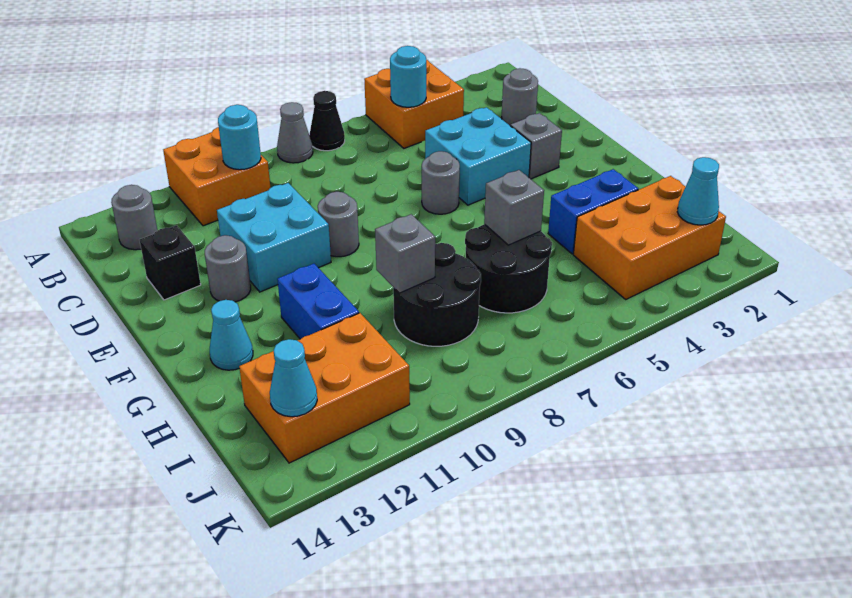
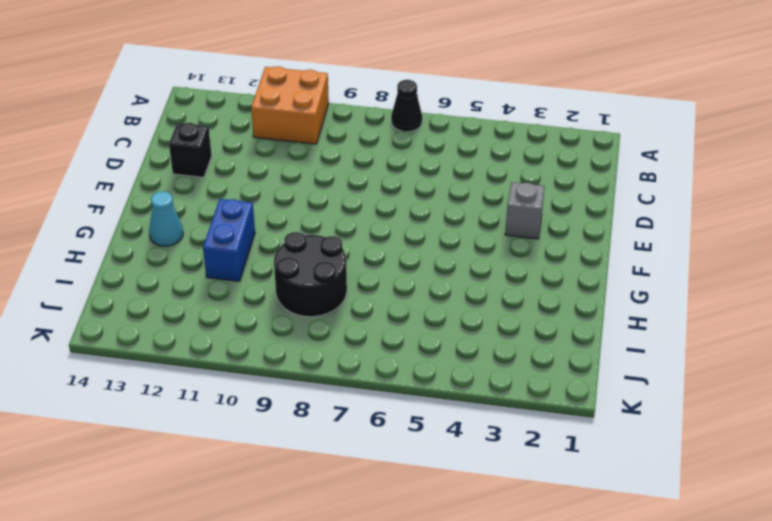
none -> orange 2x2 brick [364,60,464,148]
none -> grey 1x1 cone [277,102,313,163]
none -> grey 1x1 round brick [111,185,157,250]

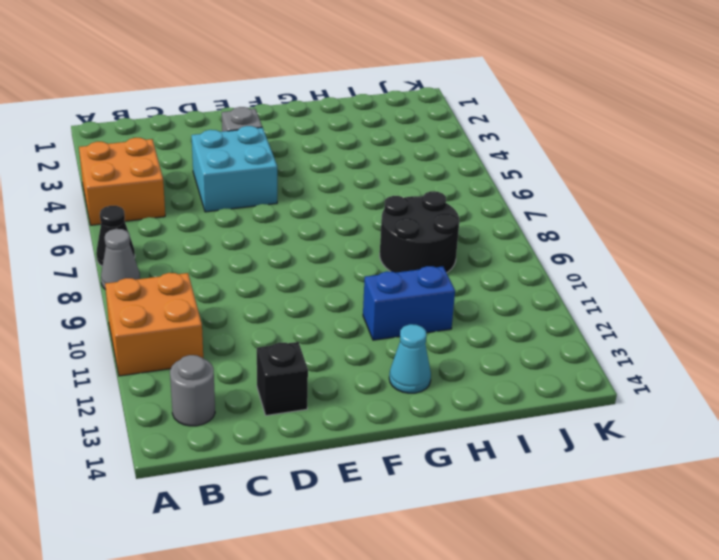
none -> grey 1x1 round brick [502,68,538,126]
none -> cyan 2x2 brick [217,183,331,292]
none -> grey 1x1 round brick [422,151,460,214]

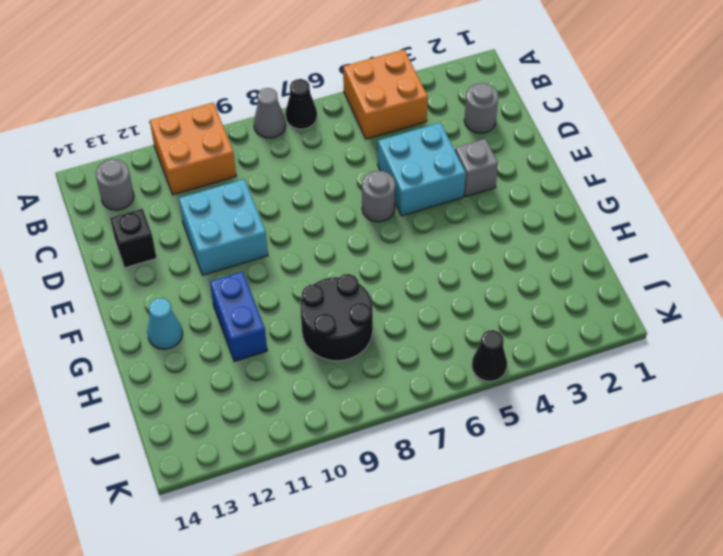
black 1x1 cone [472,330,507,381] -> none
none -> grey 1x1 round brick [318,192,359,257]
none -> grey 1x1 round brick [205,235,251,302]
none -> blue 1x2 brick [548,169,638,254]

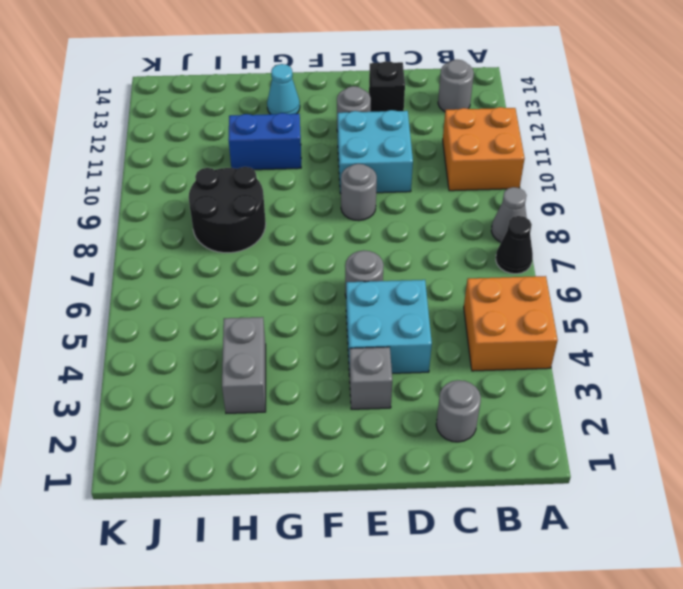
grey 1x2 brick [222,317,266,413] -> blue 1x2 brick [548,169,638,254]
none -> black 2x2 round brick [465,224,552,313]
none -> orange 2x3 brick [573,176,726,299]
none -> orange 2x3 brick [239,313,410,463]

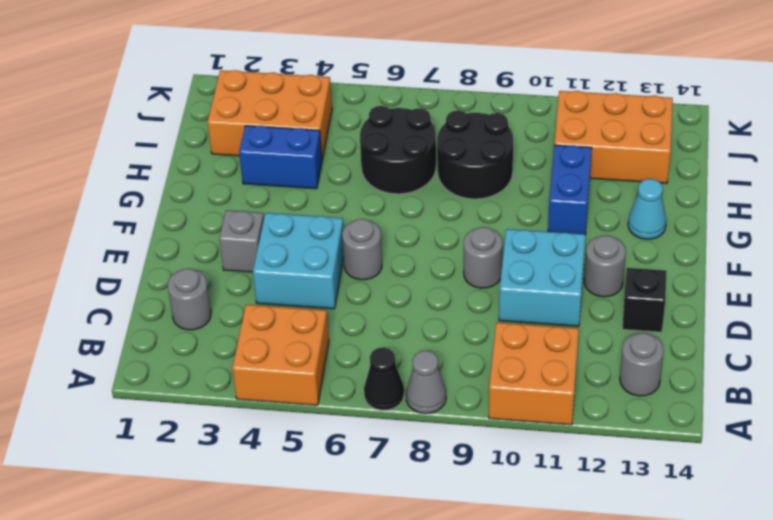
none -> cyan 1x1 round brick [390,46,426,107]
none -> cyan 1x1 round brick [218,105,261,170]
none -> grey 1x1 brick [484,170,544,245]

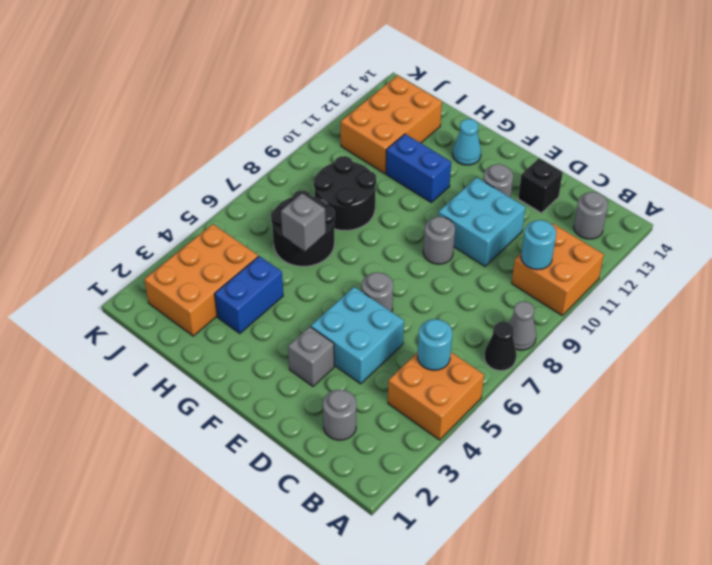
none -> grey 1x1 brick [375,214,435,293]
none -> cyan 1x1 cone [677,157,719,225]
none -> cyan 1x1 cone [270,339,317,417]

